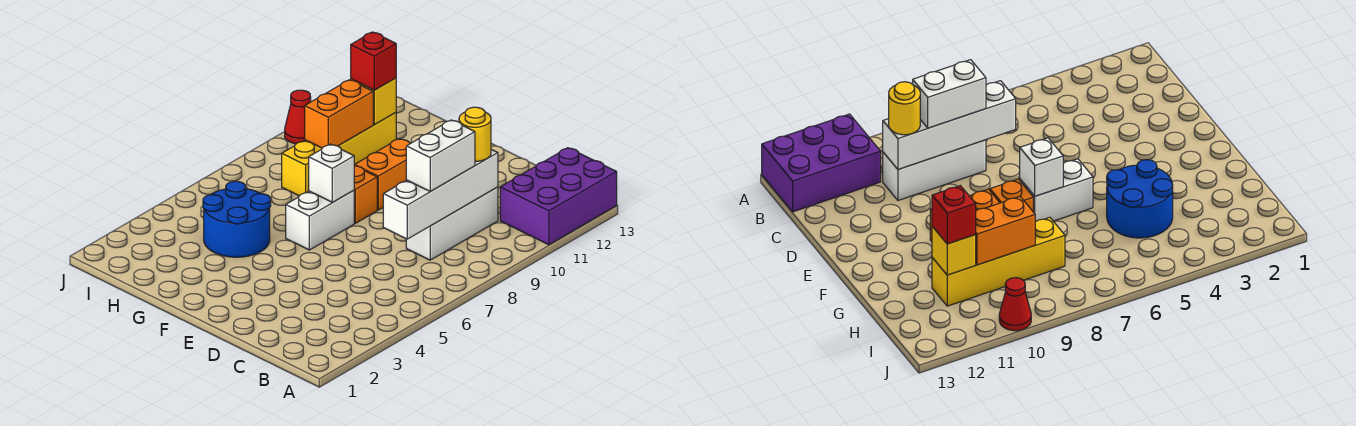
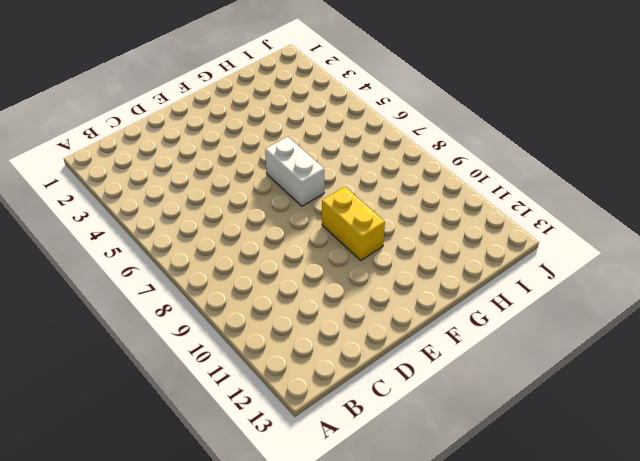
yellow 1x2 brick [322,187,385,260] -> orange 1x2 brick [355,139,410,210]
none -> purple 2x3 brick [500,148,617,245]
none -> white 1x3 brick [406,187,498,260]
none -> orange 1x1 brick [354,166,377,223]

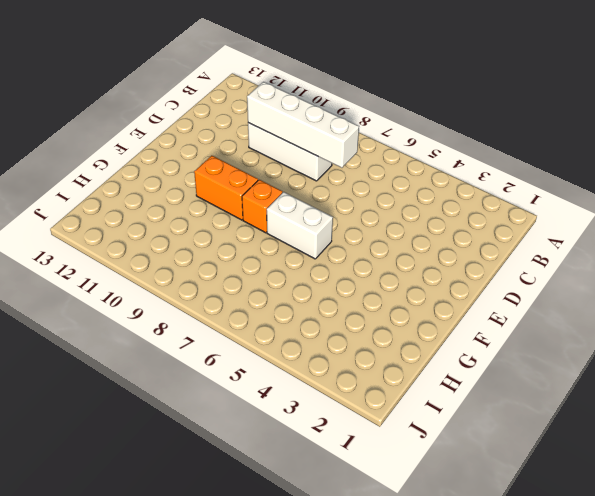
none -> purple 2x3 brick [500,148,617,245]
none -> blue 2x2 round brick [203,181,271,257]
none -> yellow 1x4 brick [282,113,396,196]

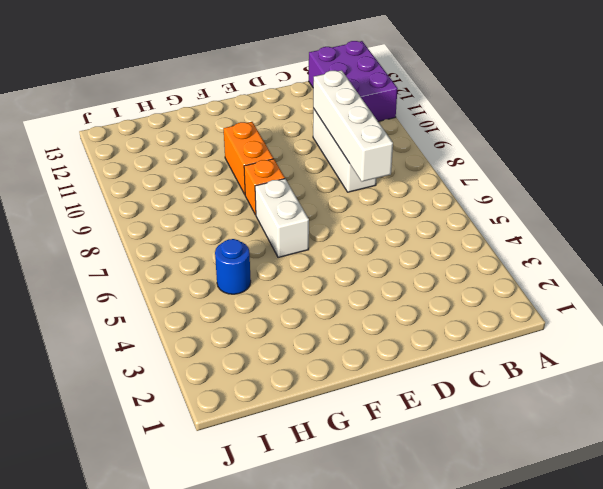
blue 1x1 round brick [215,239,251,294] -> blue 2x2 round brick [203,181,271,257]
none -> yellow 1x4 brick [282,113,396,196]
none -> red 1x1 cone [285,90,311,144]
none -> white 1x1 brick [309,144,355,202]

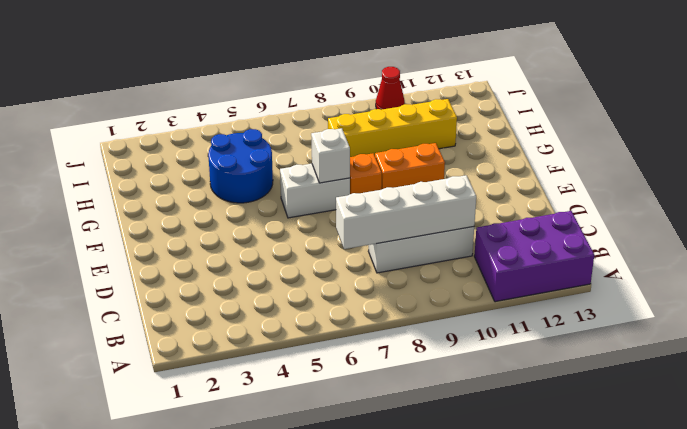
none -> orange 1x2 brick [305,80,373,148]
none -> yellow 1x1 brick [351,78,396,125]
none -> white 1x2 brick [406,120,475,191]

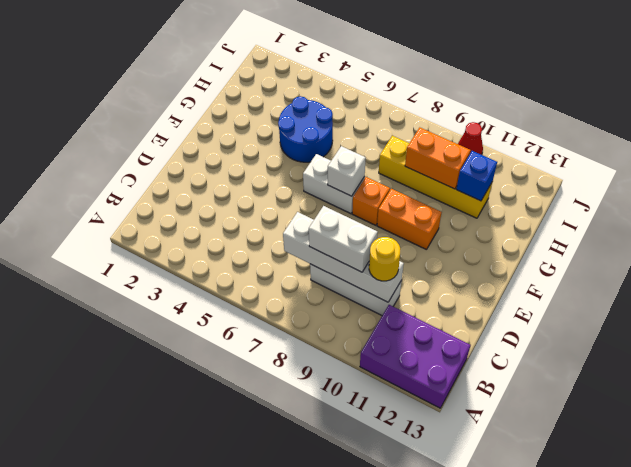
blue 1x1 brick [456,151,497,201] -> yellow 1x1 brick [351,78,396,125]
none -> red 1x1 brick [351,32,396,90]

